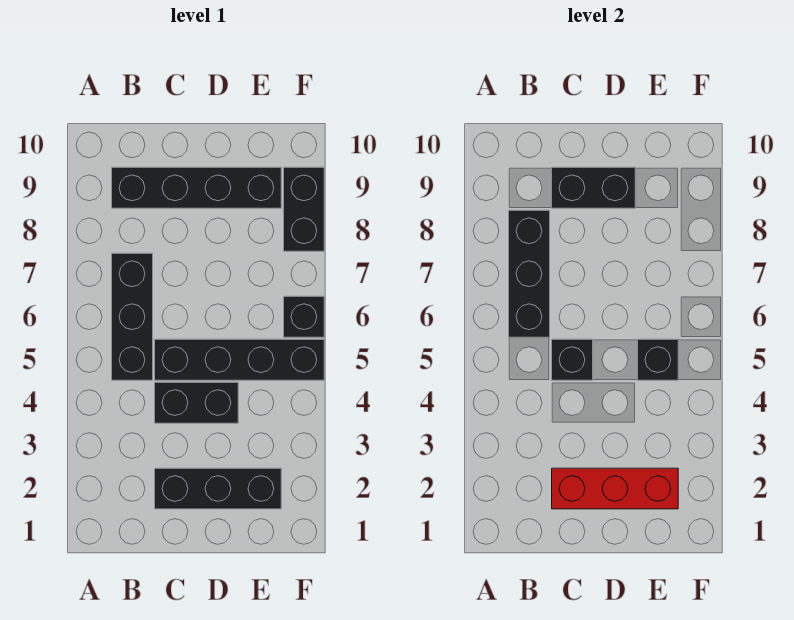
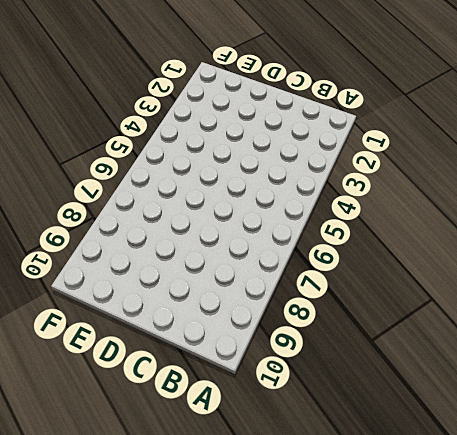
none -> black 1x3 brick [112,253,153,380]
none -> black 1x4 brick [112,167,281,208]
none -> black 1x3 brick [155,468,281,509]

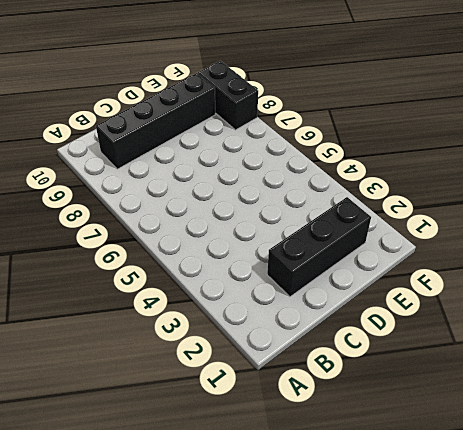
none -> black 1x3 brick [112,253,153,380]
none -> black 1x2 brick [155,382,238,423]
none -> black 1x4 brick [155,339,324,380]

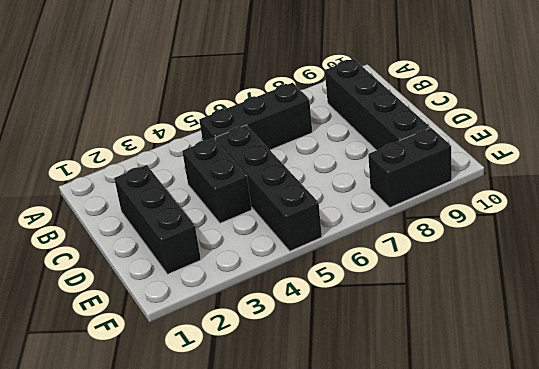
none -> black 1x1 brick [284,296,324,337]
none -> black 1x3 brick [509,210,550,337]
none -> red 1x3 brick [552,468,678,509]

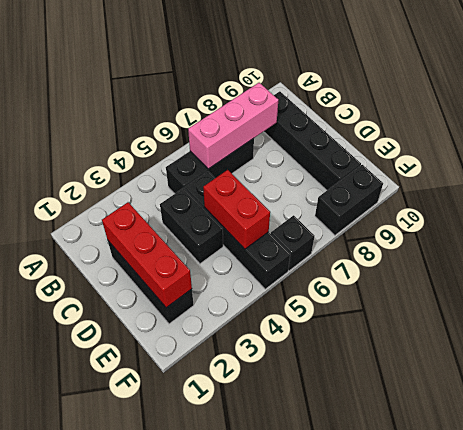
pink 1x3 brick [188,83,278,169] -> black 1x3 brick [509,210,550,337]
red 1x2 brick [203,170,270,249] -> black 1x1 brick [638,339,678,380]
none -> black 1x1 brick [552,339,593,380]
none -> black 1x2 brick [552,167,635,208]

